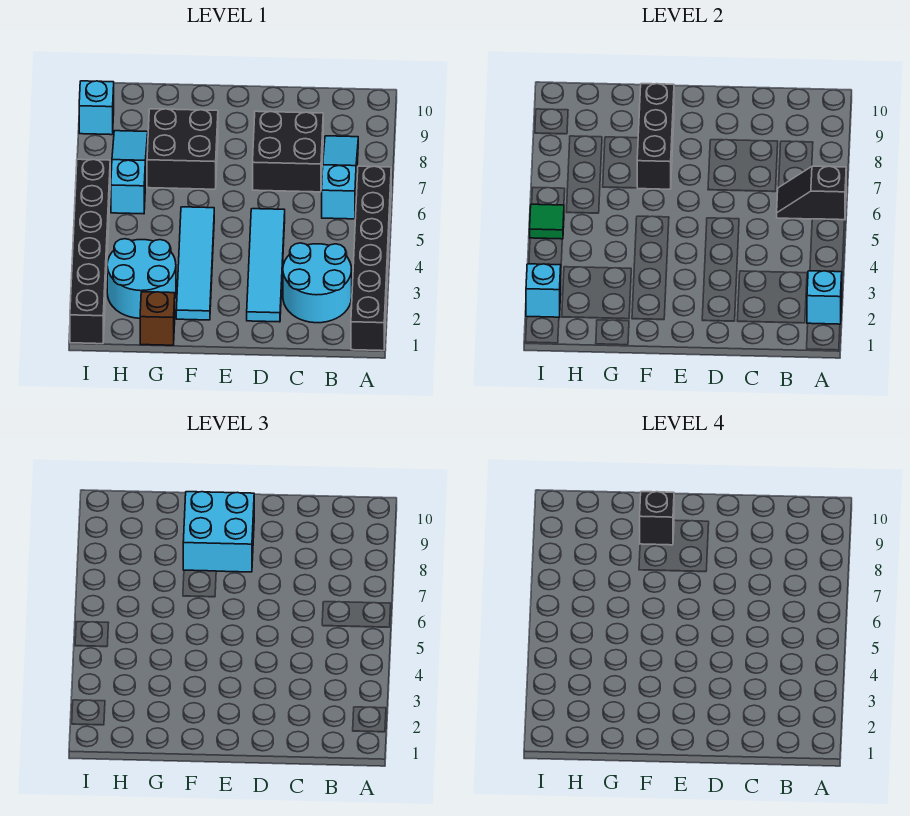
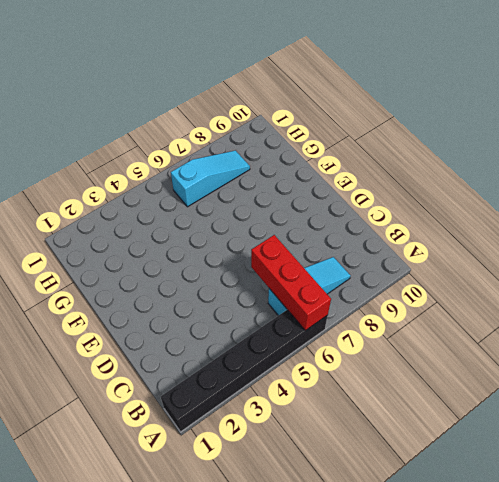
red 1x3 brick [251,235,331,331] -> black 1x2 slope [777,166,846,220]
none -> cyan 2x2 round brick [283,243,352,323]
none -> black 2x2 brick [253,111,323,192]
none -> cyan 1x4 tile [247,209,285,322]

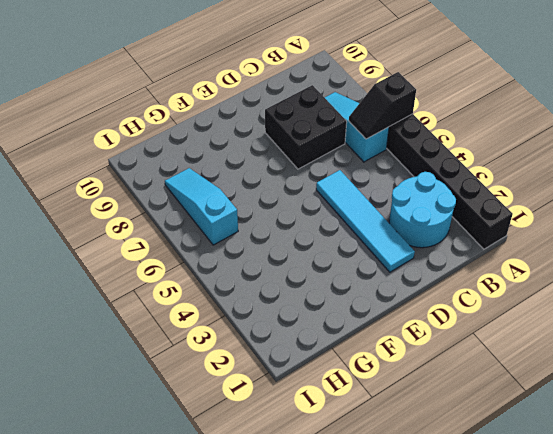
none -> cyan 1x4 tile [176,207,214,320]
none -> black 2x2 brick [147,109,218,189]
none -> brown 1x1 brick [140,292,175,345]

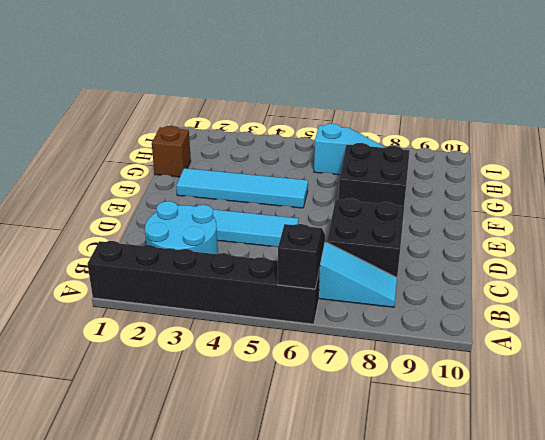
none -> cyan 2x2 round brick [107,239,176,318]
none -> black 1x6 brick [70,159,110,344]
none -> cyan 1x1 brick [79,81,114,135]

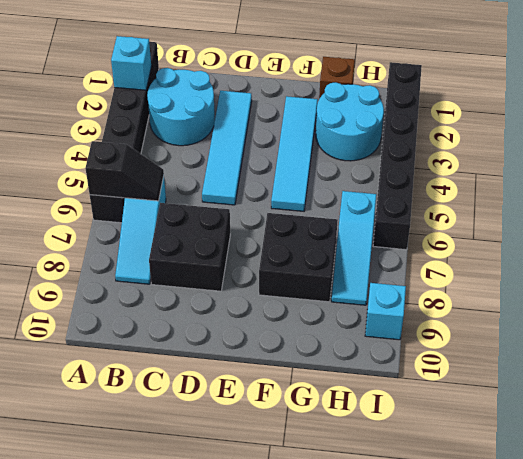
none -> black 1x3 brick [637,84,674,189]
none -> cyan 1x1 brick [526,264,561,317]
none -> green 1x1 tile [530,204,564,239]

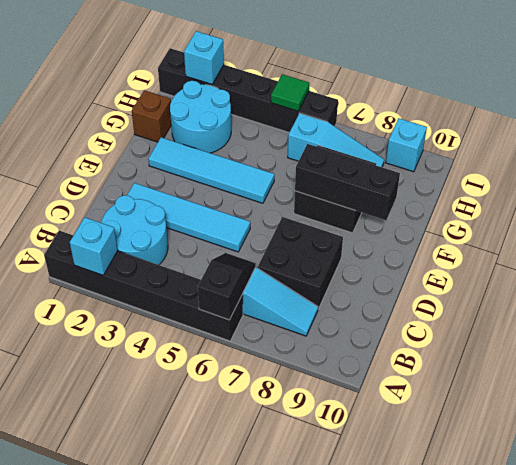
none -> cyan 2x2 brick [183,492,254,572]
none -> black 1x1 brick [640,492,674,545]

